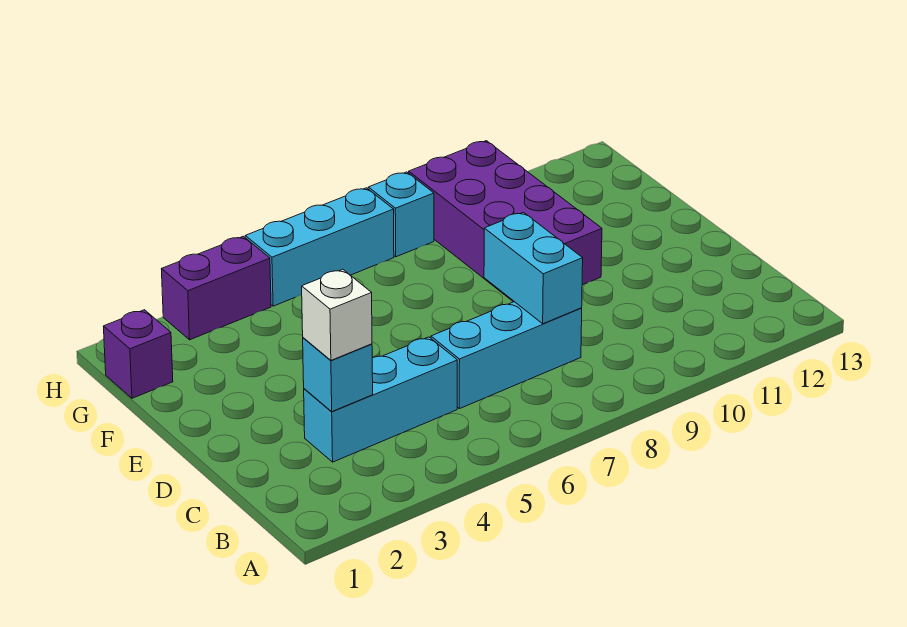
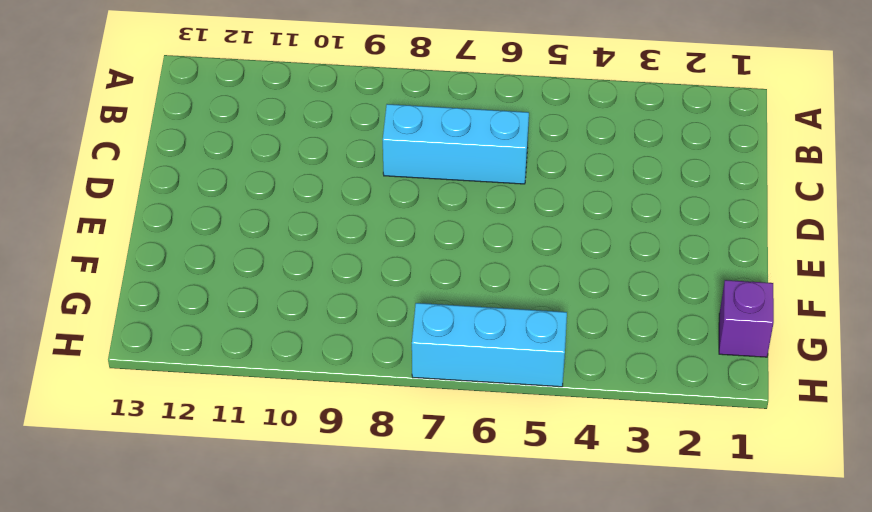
none -> cyan 1x3 brick [304,337,457,462]
none -> purple 2x4 brick [409,141,602,302]

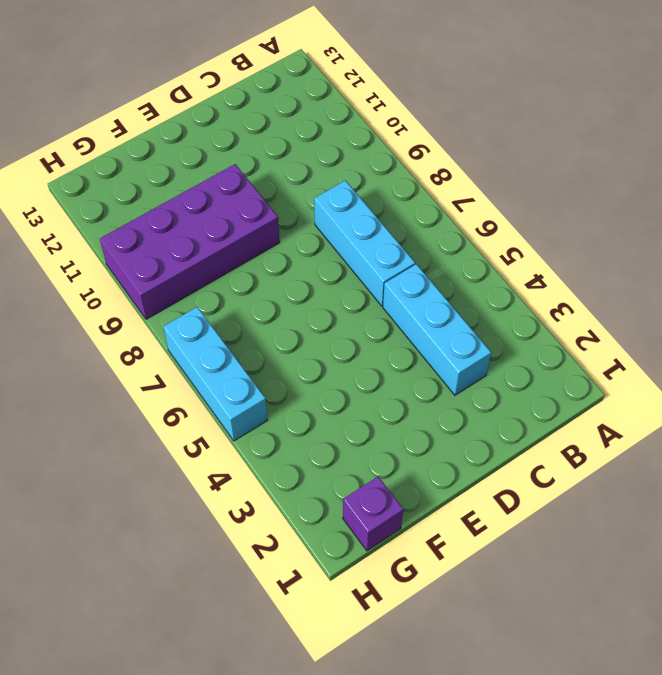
none -> purple 1x2 brick [162,236,271,340]
none -> cyan 1x1 brick [368,172,434,257]

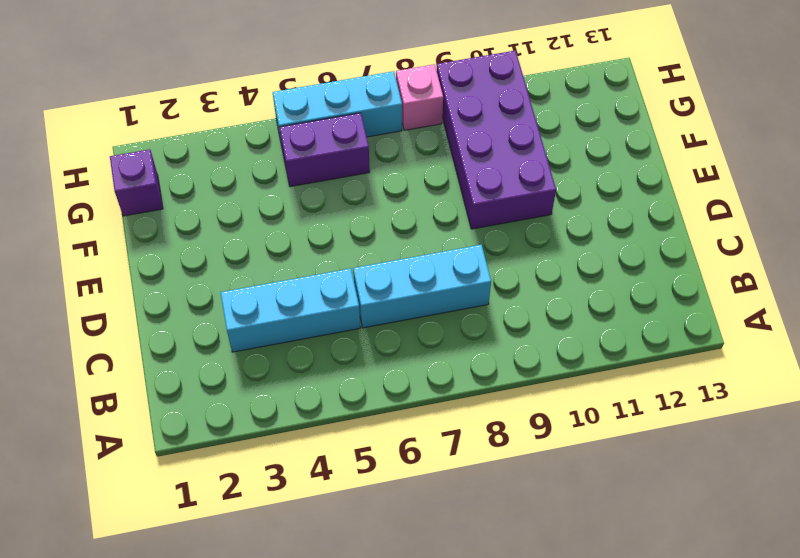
purple 1x2 brick [279,113,370,187] -> purple 1x2 brick moved to [162,236,271,340]
pink 1x1 brick [396,64,443,130] -> cyan 1x1 brick [368,172,434,257]
none -> cyan 1x1 brick [303,338,373,412]
none -> cyan 1x2 brick [484,212,583,324]

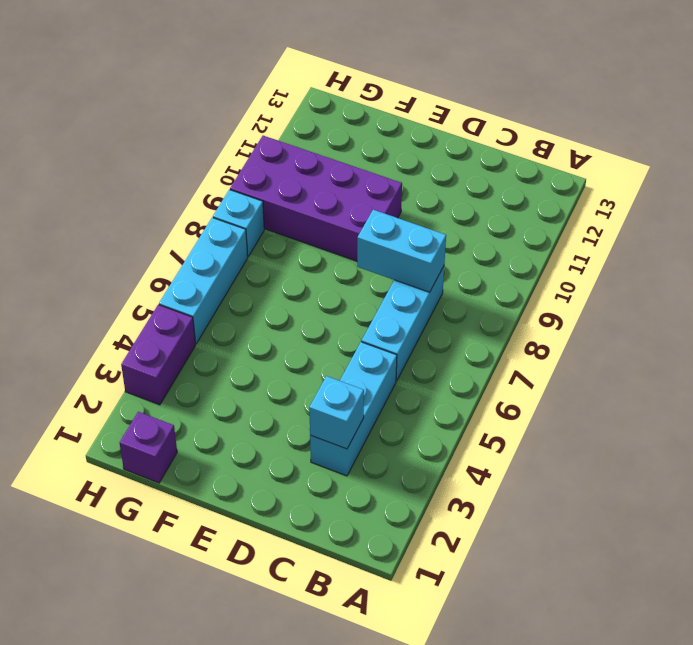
none -> white 1x1 brick [302,269,372,360]

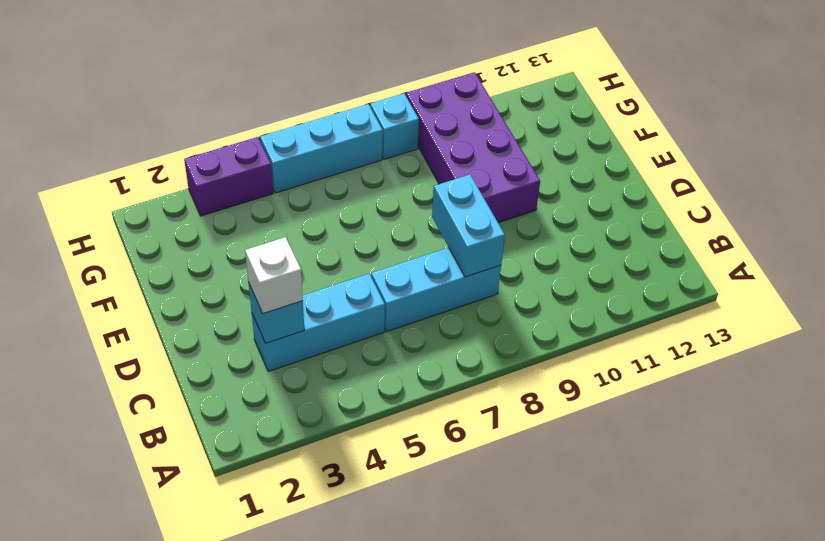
none -> purple 1x1 brick [103,310,173,398]

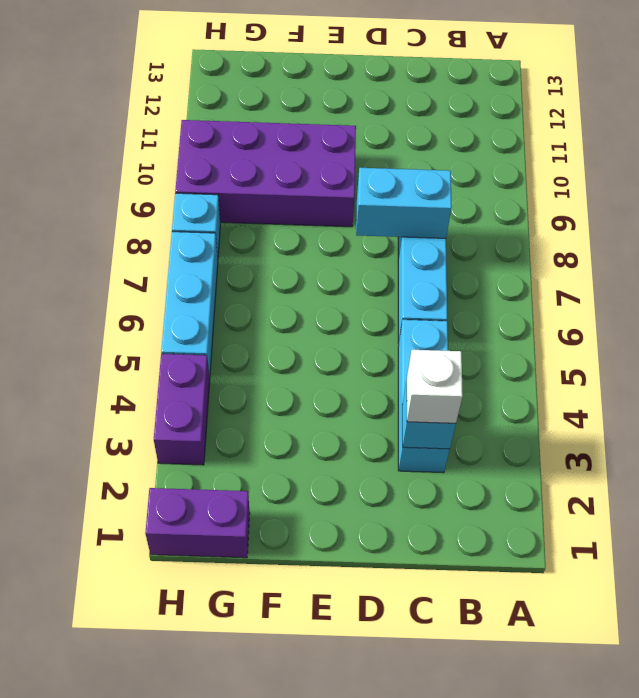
purple 1x2 brick [145,488,250,558] -> purple 1x1 brick [103,310,173,398]

